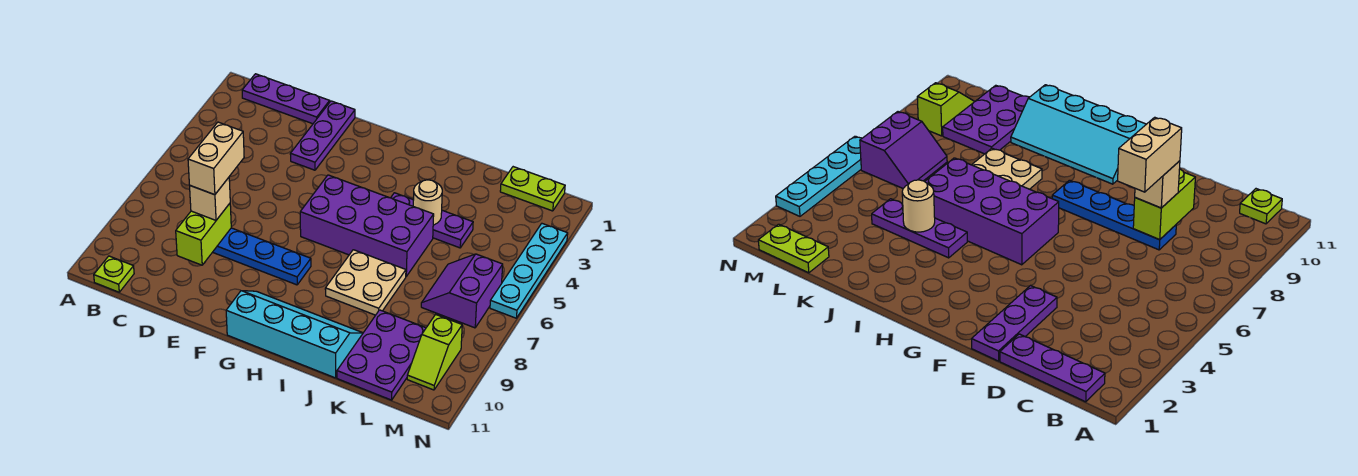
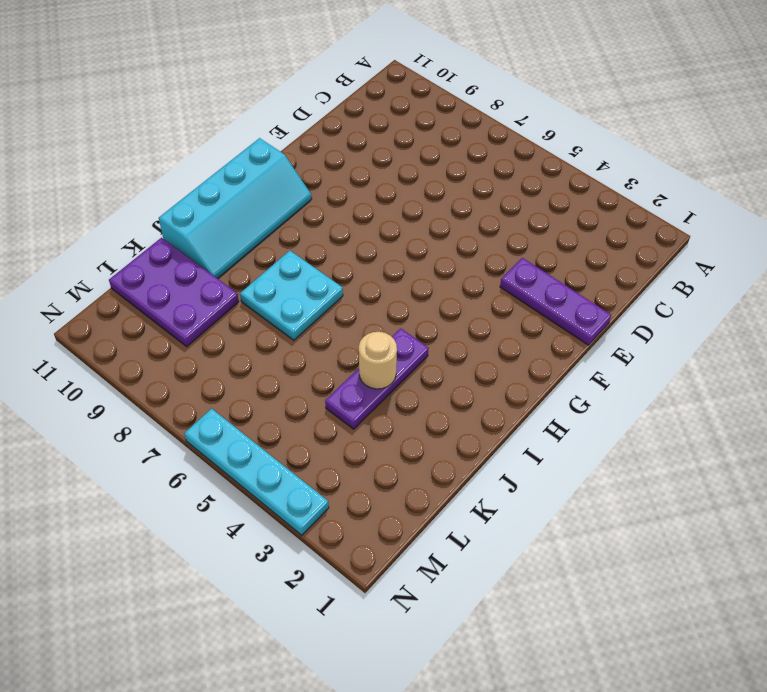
cyan 2x2 plate [240,251,343,340] -> tan 2x2 plate [325,250,406,315]
none -> purple 1x3 plate [242,74,330,124]
none -> lime 1x1 plate [94,256,134,292]
none -> blue 1x4 plate [213,228,311,285]

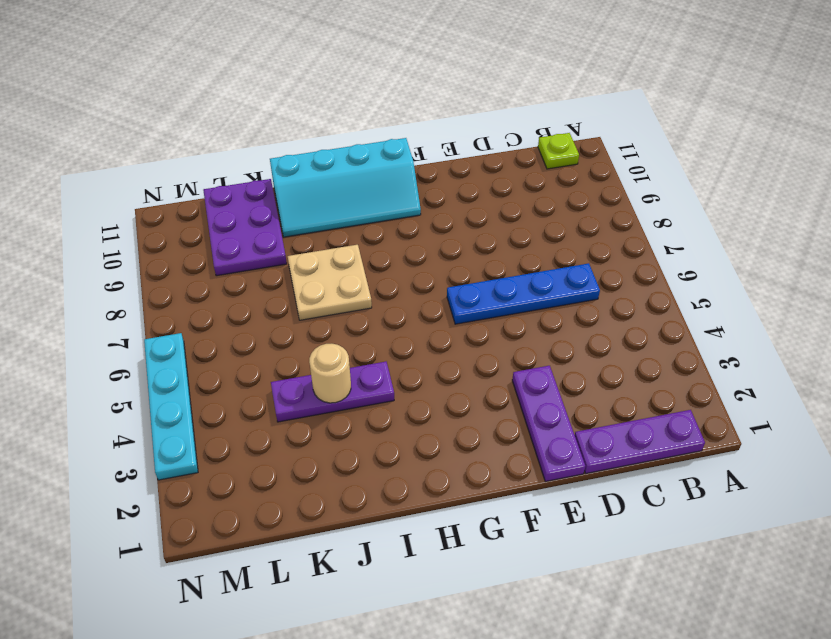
blue 1x4 plate [447,263,600,324] -> blue 1x4 plate moved to [213,228,311,285]
none -> purple 2x4 brick [300,175,434,276]
none -> lime 1x2 plate [500,167,565,211]
none -> purple 2x2 slope [421,254,503,328]

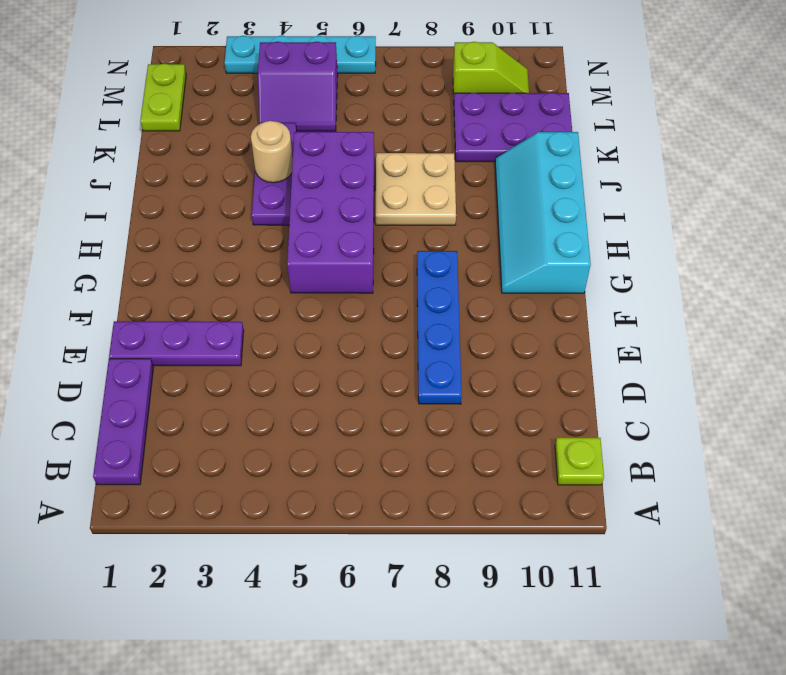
purple 2x2 slope [258,41,338,131] -> purple 2x2 slope moved to [421,254,503,328]
none -> lime 1x2 brick [176,204,231,265]
none -> tan 1x1 brick [190,178,230,220]
none -> tan 1x2 brick [188,122,244,195]

